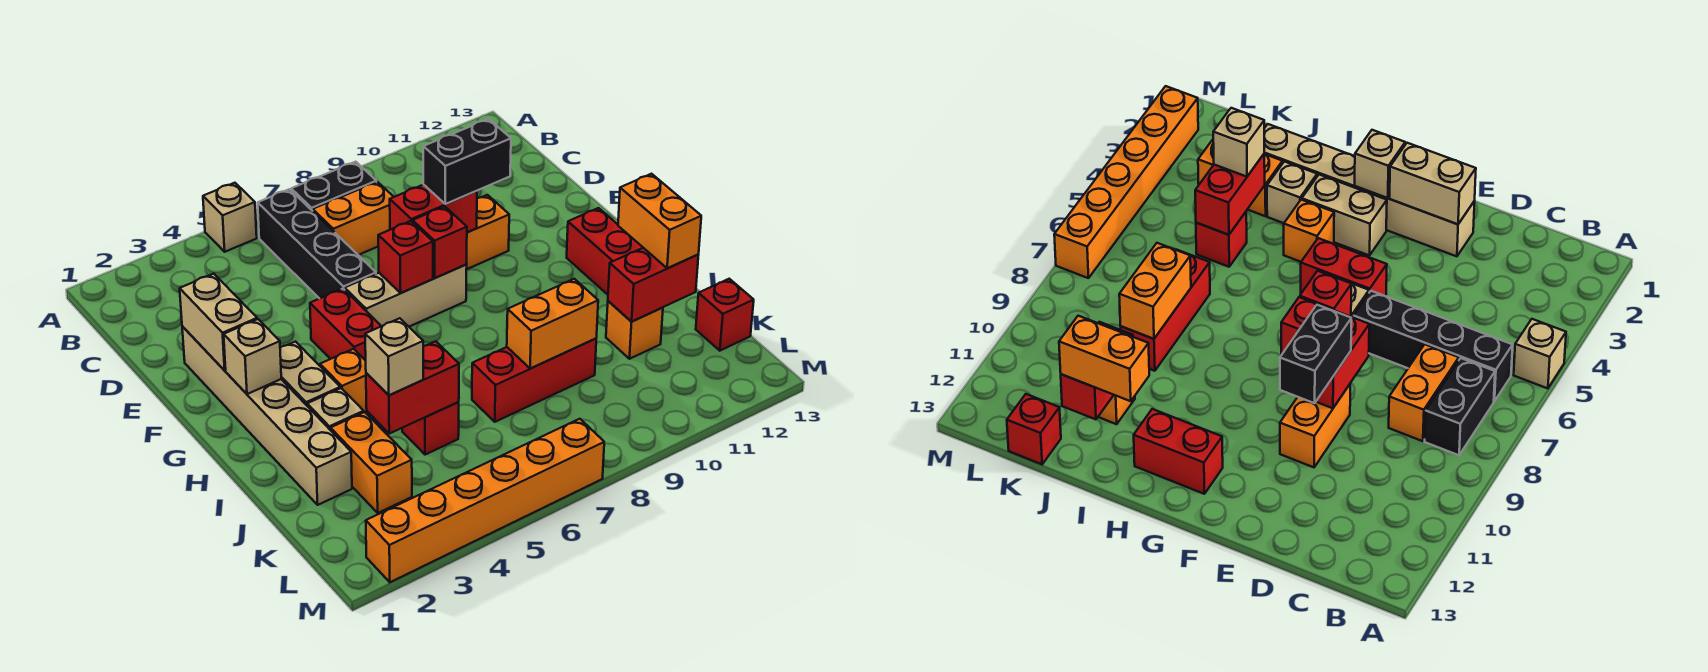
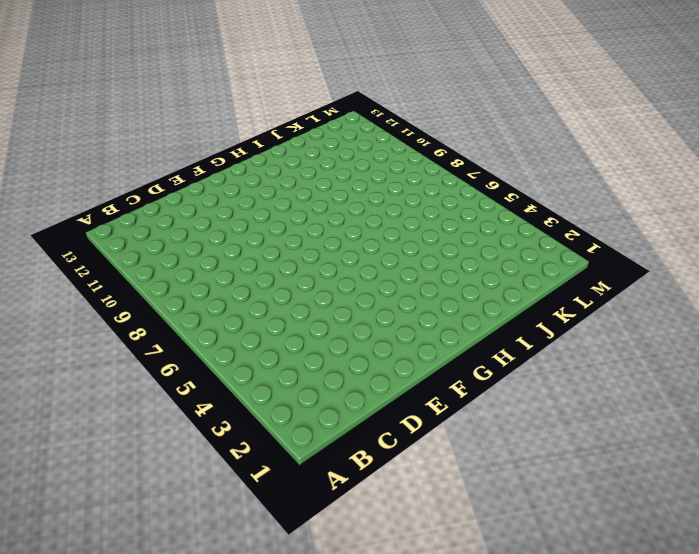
none -> tan 1x1 brick [203,183,257,252]
none -> black 1x4 brick [258,189,376,299]
none -> black 1x2 brick [291,162,376,211]

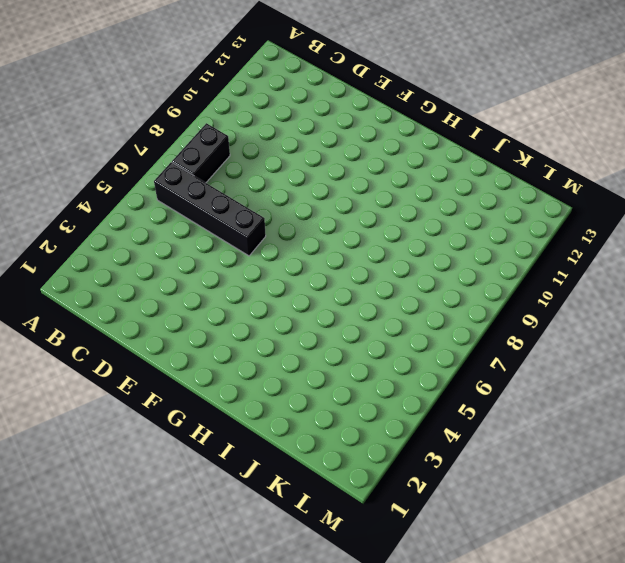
none -> tan 1x1 brick [203,183,257,252]
none -> orange 1x2 brick [313,182,393,255]
none -> tan 1x6 brick [182,326,352,505]

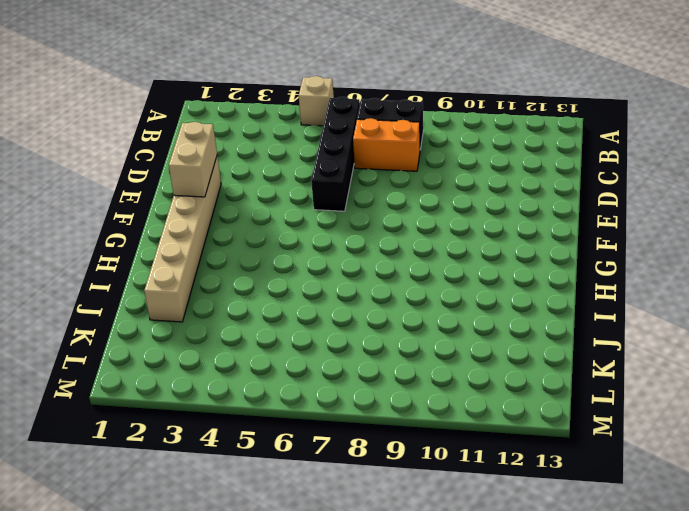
none -> orange 1x2 brick [466,195,509,269]
none -> red 1x2 brick [310,289,381,361]
none -> tan 1x3 brick [345,265,467,327]

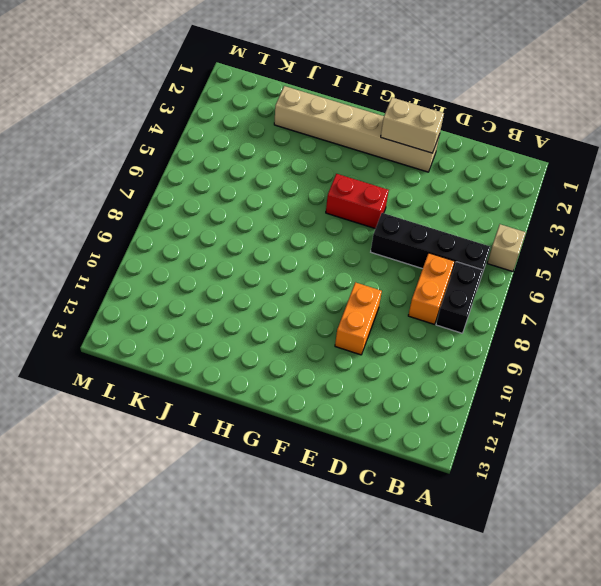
none -> tan 1x3 brick [345,265,467,327]
none -> tan 1x2 brick [280,342,340,405]
none -> red 1x2 brick [567,208,643,295]

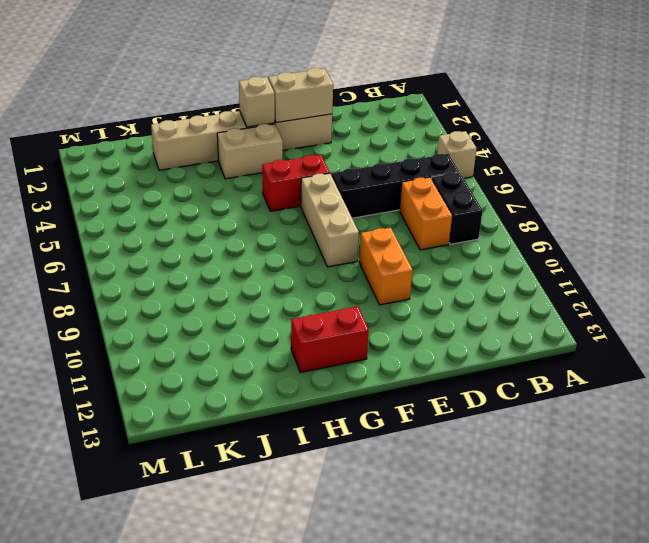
none -> orange 1x1 brick [320,349,367,413]
none -> tan 1x1 brick [307,388,364,430]
none -> orange 1x2 brick [330,412,412,513]

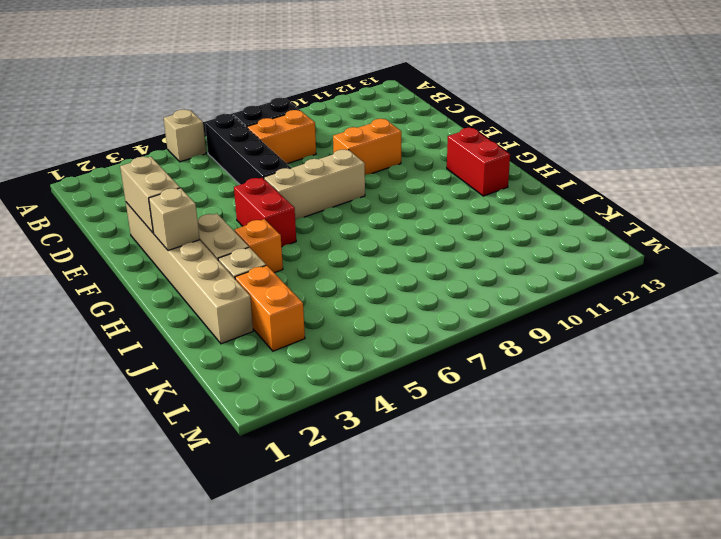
none -> red 1x1 brick [402,402,459,455]
none -> red 1x3 brick [472,339,596,422]
none -> orange 1x1 brick [606,301,663,359]

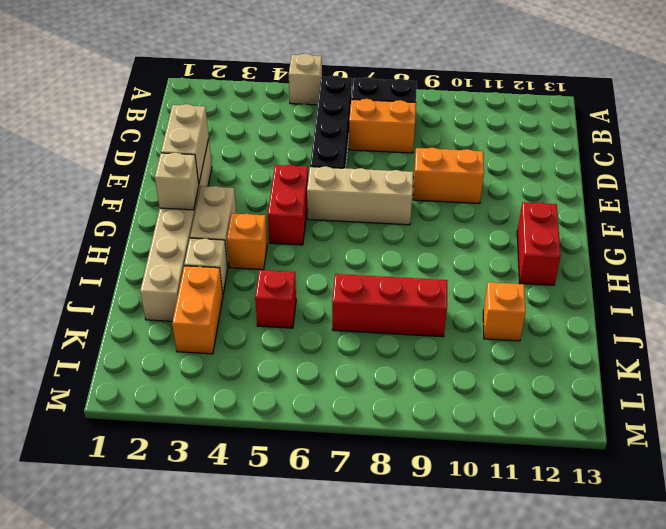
none -> red 1x1 brick [696,279,754,351]
none -> orange 1x6 brick [366,419,604,582]
none -> red 1x2 brick [390,185,477,232]

